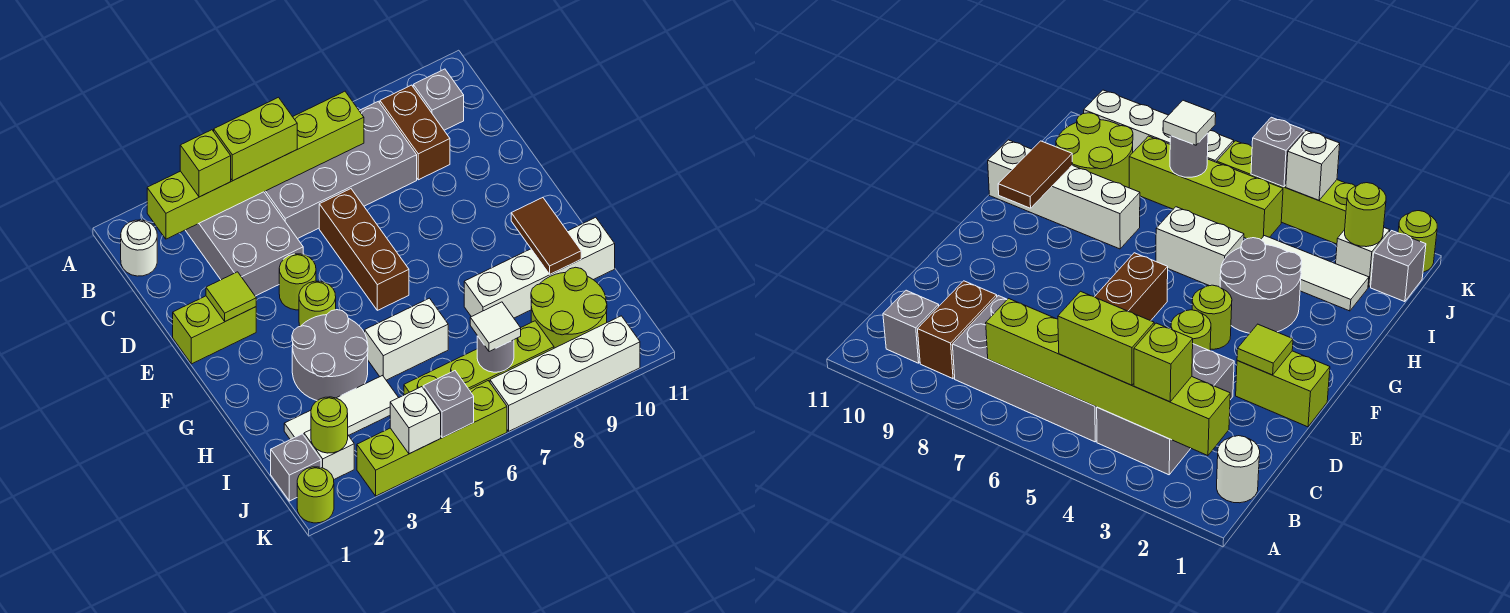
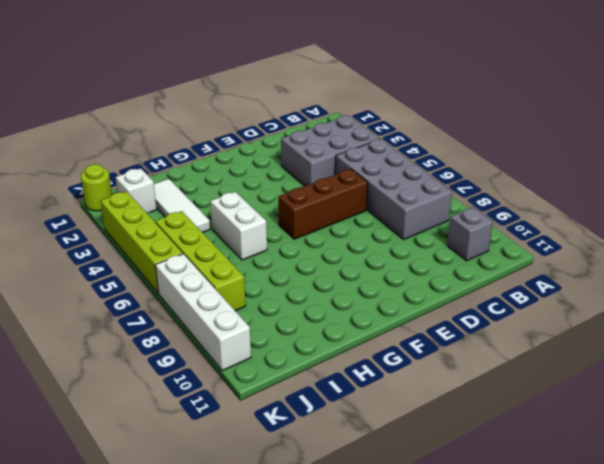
none -> white 1x1 round brick [121,220,157,276]
none -> brown 1x2 brick [380,85,450,180]
none -> lime 1x2 brick [173,296,256,364]
none -> lime 1x1 round brick [279,254,316,310]

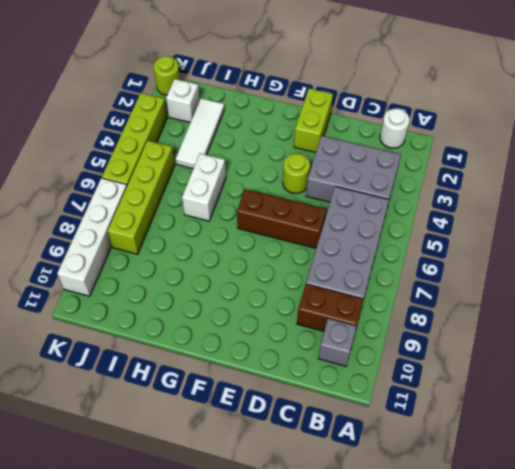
none -> lime 1x1 round brick [299,281,336,326]
none -> grey 2x2 round brick [292,310,368,401]
none -> white 1x4 brick [464,217,615,318]
none -> lime 2x2 round brick [531,267,607,348]

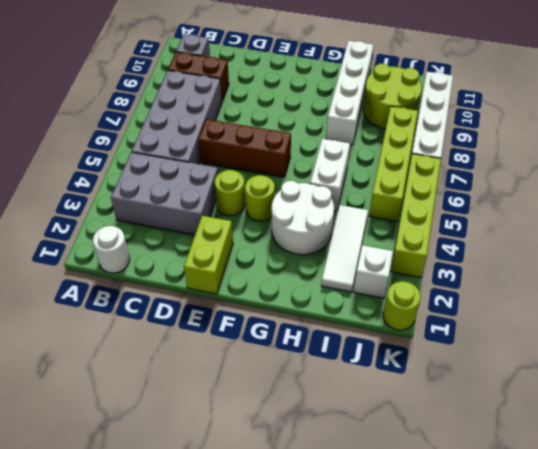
white 2x2 round brick [272,181,334,255] -> grey 2x2 round brick [292,310,368,401]
none -> grey 1x1 brick [271,434,321,501]
none -> lime 1x6 brick [147,91,364,239]
none -> lime 1x1 tile [206,272,256,321]
none -> brown 1x2 tile [511,198,581,274]

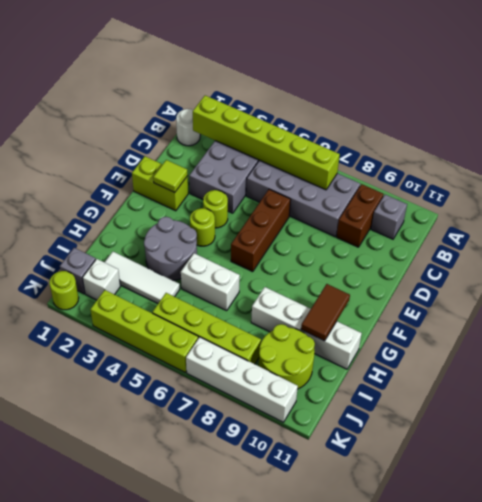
none -> lime 1x1 round brick [311,397,348,453]
none -> grey 1x1 round brick [477,336,514,372]
none -> white 1x1 brick [390,387,441,454]
none -> grey 1x1 brick [423,371,474,438]

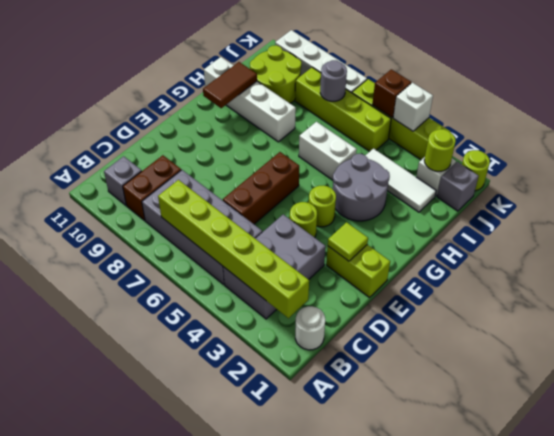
brown 1x1 brick [372,69,411,118] -> grey 1x1 brick [423,371,474,438]
none -> lime 1x1 brick [180,130,231,197]
none -> lime 1x2 brick [214,97,297,181]
none -> white 1x1 tile [470,302,521,352]

